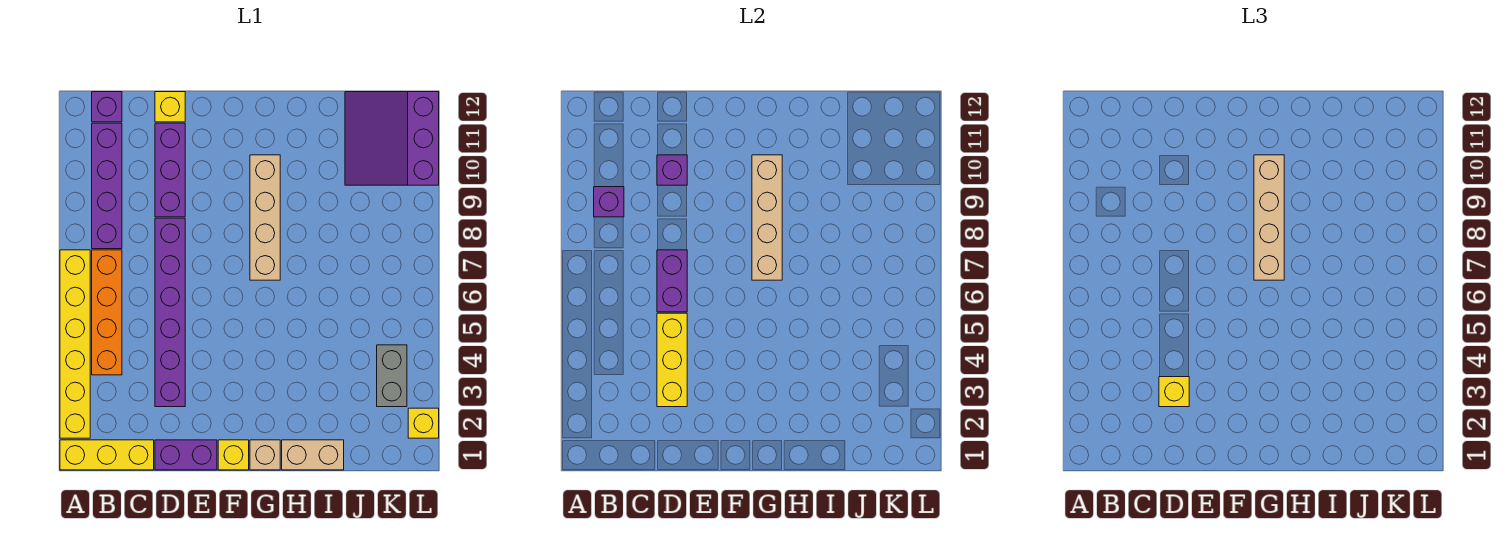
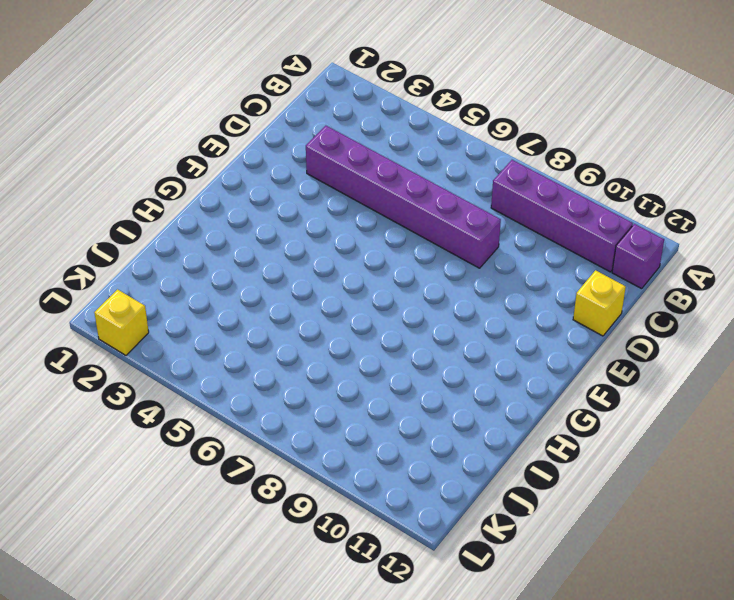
none -> yellow 1x3 brick [60,440,154,470]
none -> yellow 1x6 brick [60,250,90,438]
none -> orange 1x4 brick [92,250,122,375]

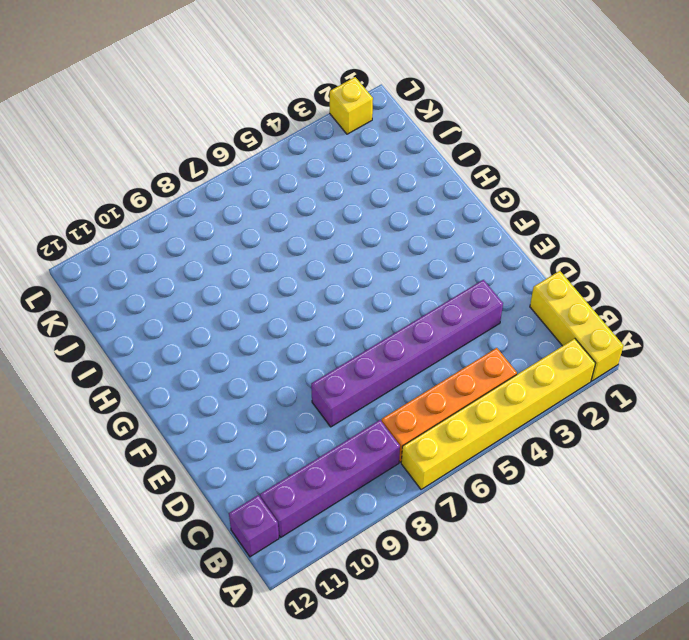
none -> purple 1x2 brick [155,440,217,470]
none -> purple 1x3 brick [155,123,185,217]
none -> yellow 1x1 brick [155,92,185,122]

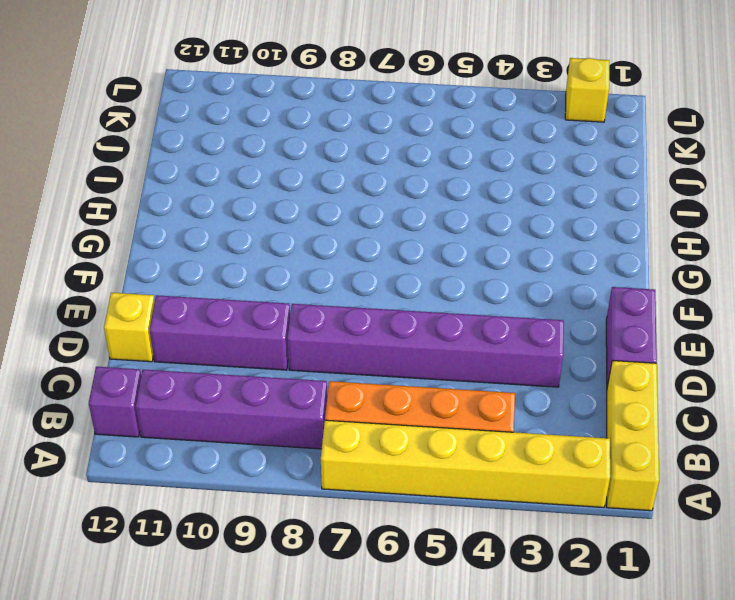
none -> yellow 1x1 brick [218,440,249,470]
none -> tan 1x1 brick [250,440,280,470]
none -> tan 1x4 brick [250,155,280,280]

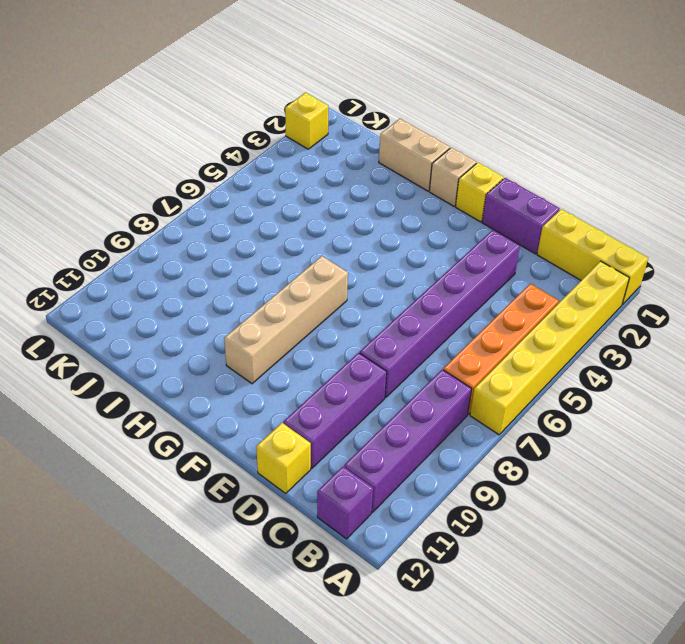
none -> purple 3x3 slope [345,92,439,185]
none -> grey 1x2 brick [377,345,407,407]
none -> purple 1x1 brick [594,187,624,217]

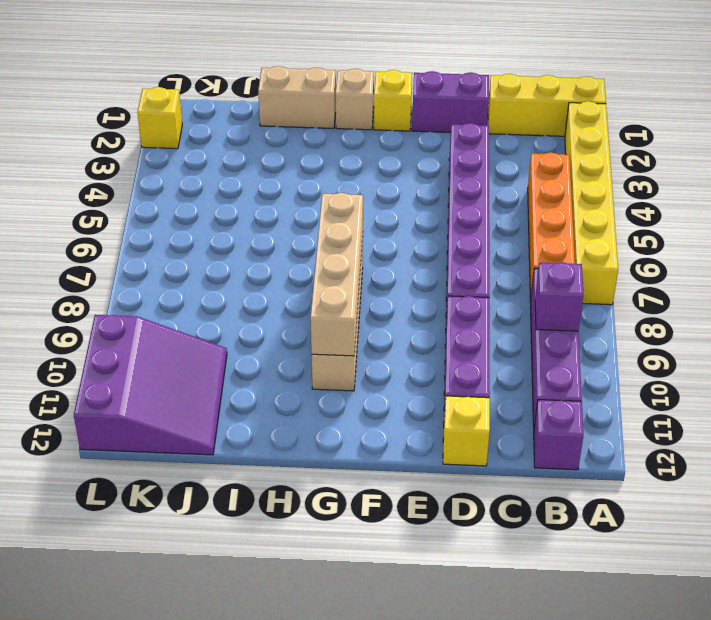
none -> grey 1x2 brick [377,345,407,407]
none -> yellow 1x3 brick [657,313,687,407]
none -> purple 1x2 brick [657,250,687,312]

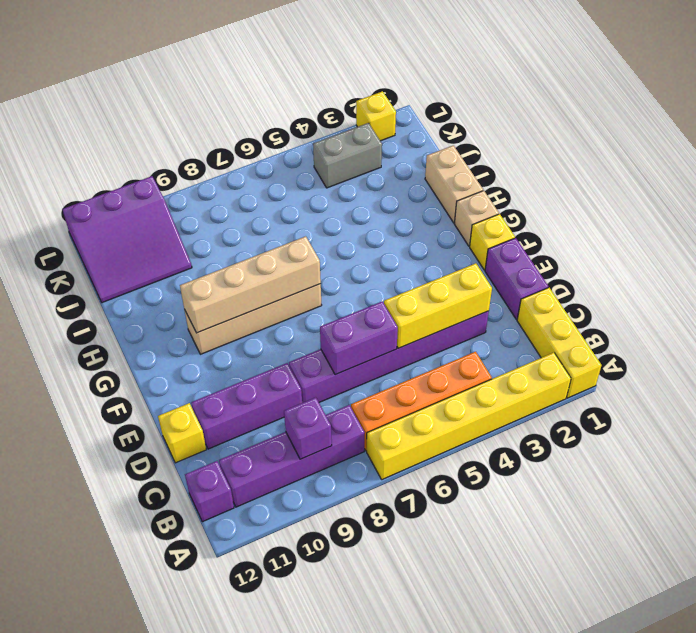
none -> purple 1x1 brick [657,155,687,185]
none -> yellow 1x1 brick [1159,377,1189,407]
none -> tan 1x4 brick [1254,155,1284,280]

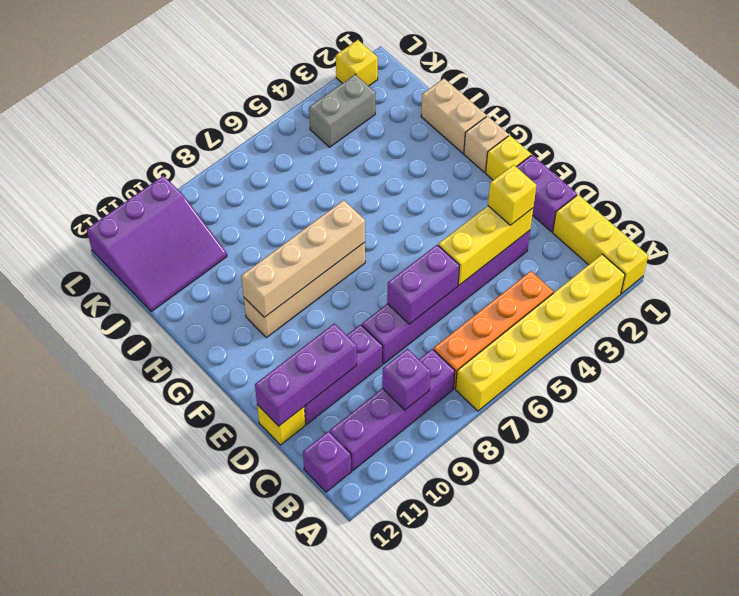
purple 1x3 brick [255,323,357,426] -> purple 1x1 brick [657,155,687,185]
none -> tan 1x4 brick [1254,155,1284,280]

